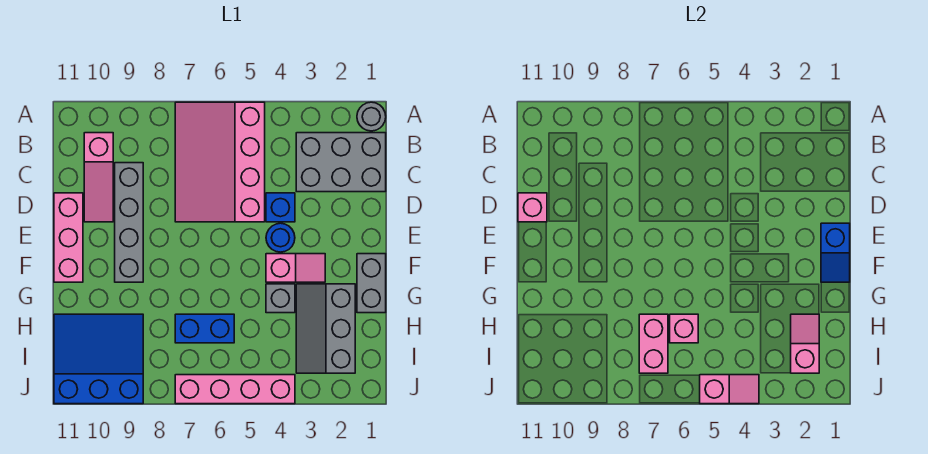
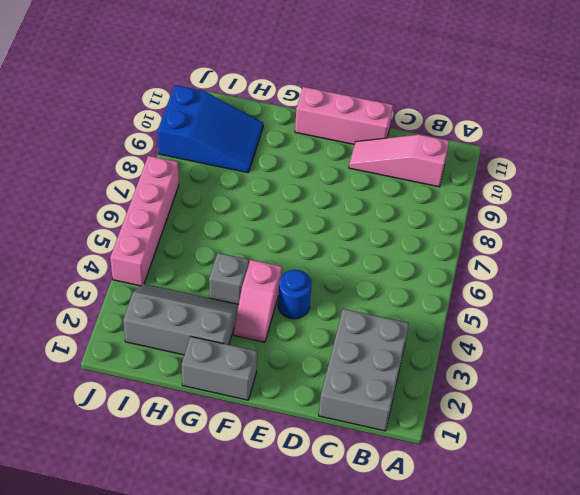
blue 2x3 slope [158,85,263,173] -> blue 3x3 slope [54,314,143,404]
none -> grey 1x1 round brick [357,102,386,131]
none -> pink 3x4 slope [175,102,265,222]
none -> grey 1x4 brick [115,163,143,282]

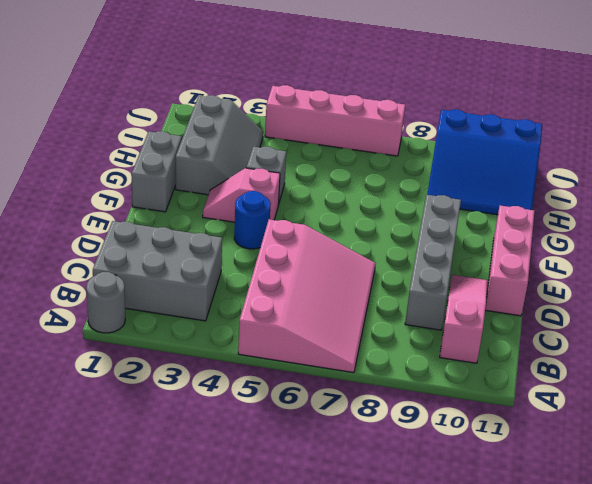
none -> blue 1x1 brick [266,193,295,222]
none -> blue 1x2 brick [175,314,234,343]
none -> pink 1x1 brick [518,193,547,222]

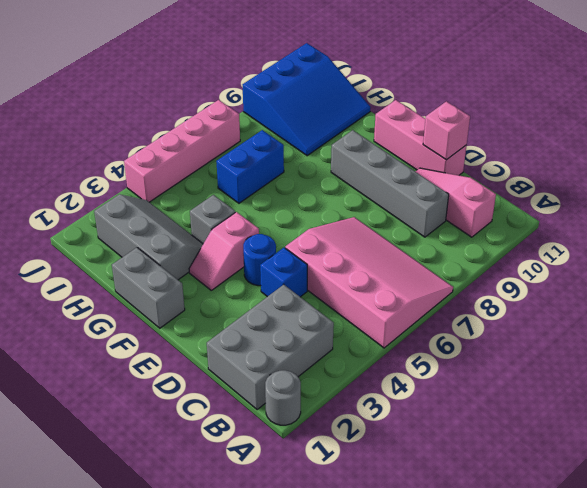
none -> blue 1x2 slope [821,223,850,282]
none -> pink 1x2 slope [791,314,819,373]
none -> pink 1x1 brick [670,314,698,343]

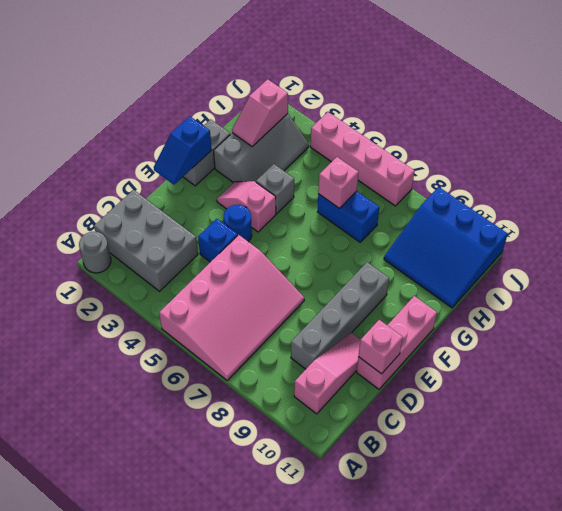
blue 1x2 slope [154,116,212,185] -> blue 1x2 slope turned to [821,223,850,282]
none -> pink 1x2 brick [639,314,668,373]
none -> pink 1x2 slope [700,375,759,404]

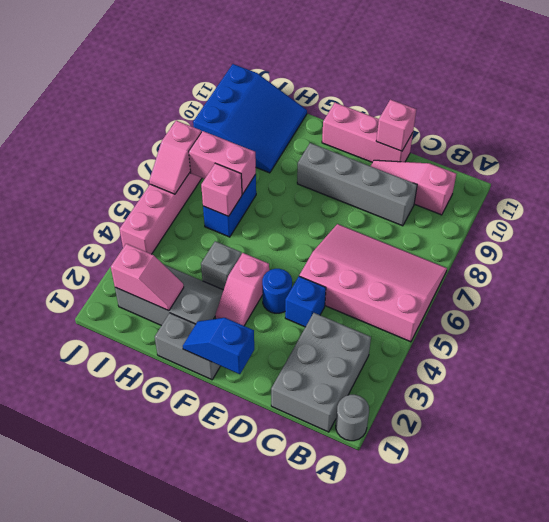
pink 1x2 slope [149,121,201,194] -> pink 1x2 slope moved to [700,375,759,404]

